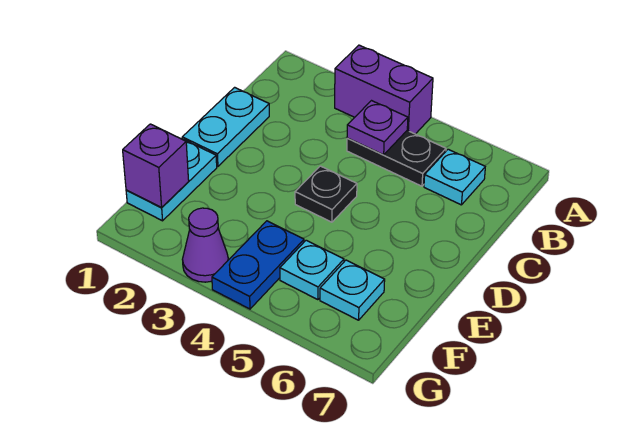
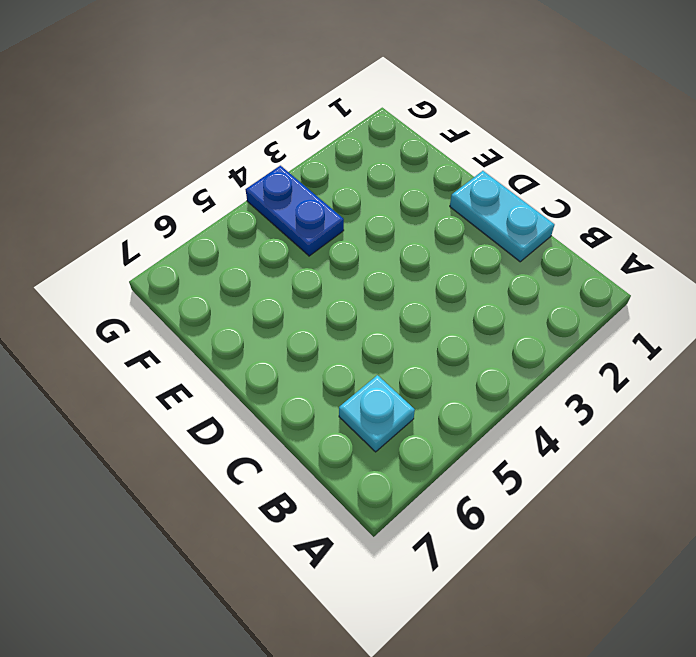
none -> purple 1x2 brick [335,45,433,134]
none -> black 1x2 plate [347,131,446,186]
none -> black 1x1 plate [295,166,357,222]

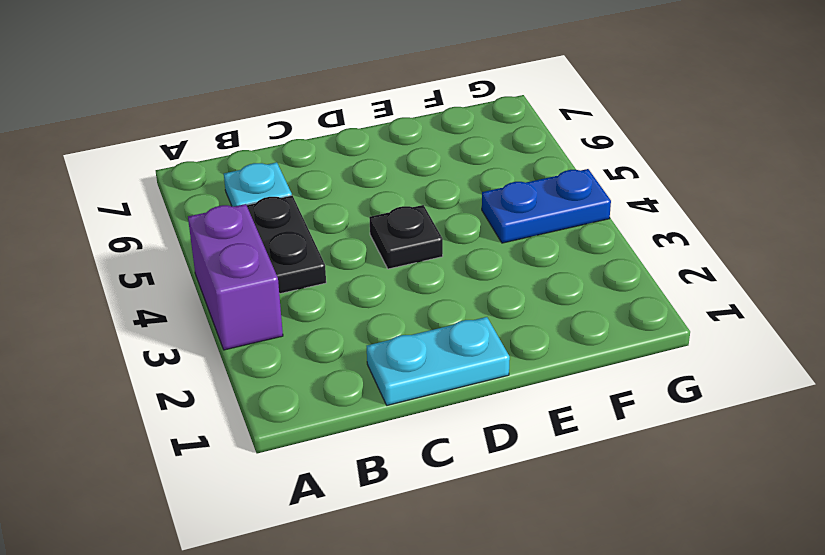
none -> cyan 1x2 plate [126,138,217,221]
none -> cyan 1x1 plate [280,240,344,300]
none -> cyan 1x1 plate [320,260,385,320]

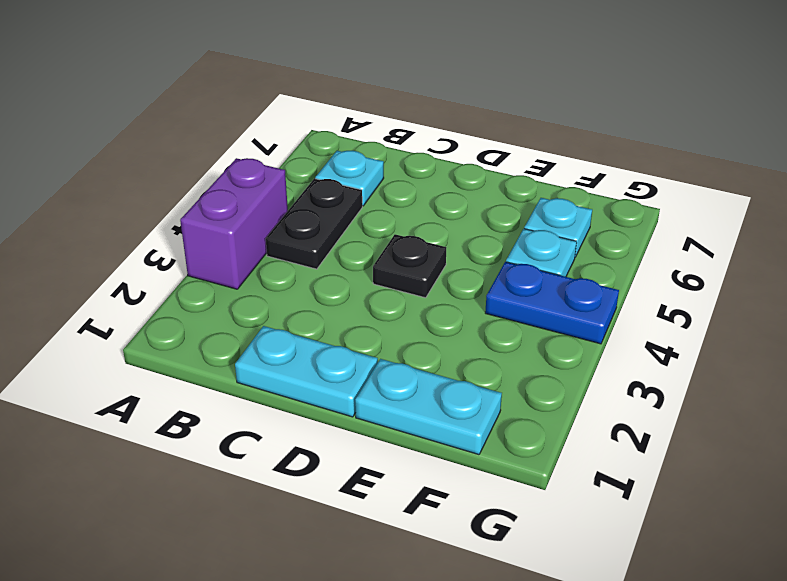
none -> purple 1x1 cone [182,208,228,282]
none -> purple 1x1 plate [347,101,408,155]
none -> purple 1x1 brick [123,124,189,207]

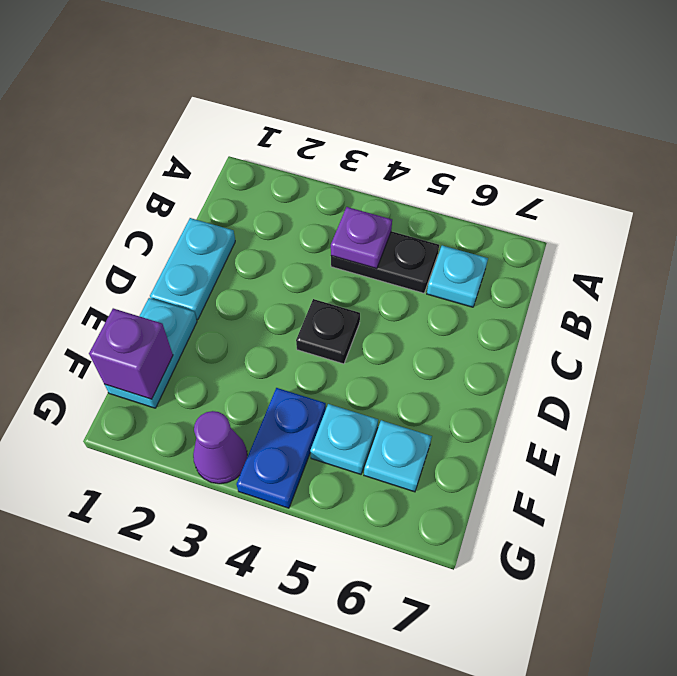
none -> purple 1x2 brick [335,45,433,134]

